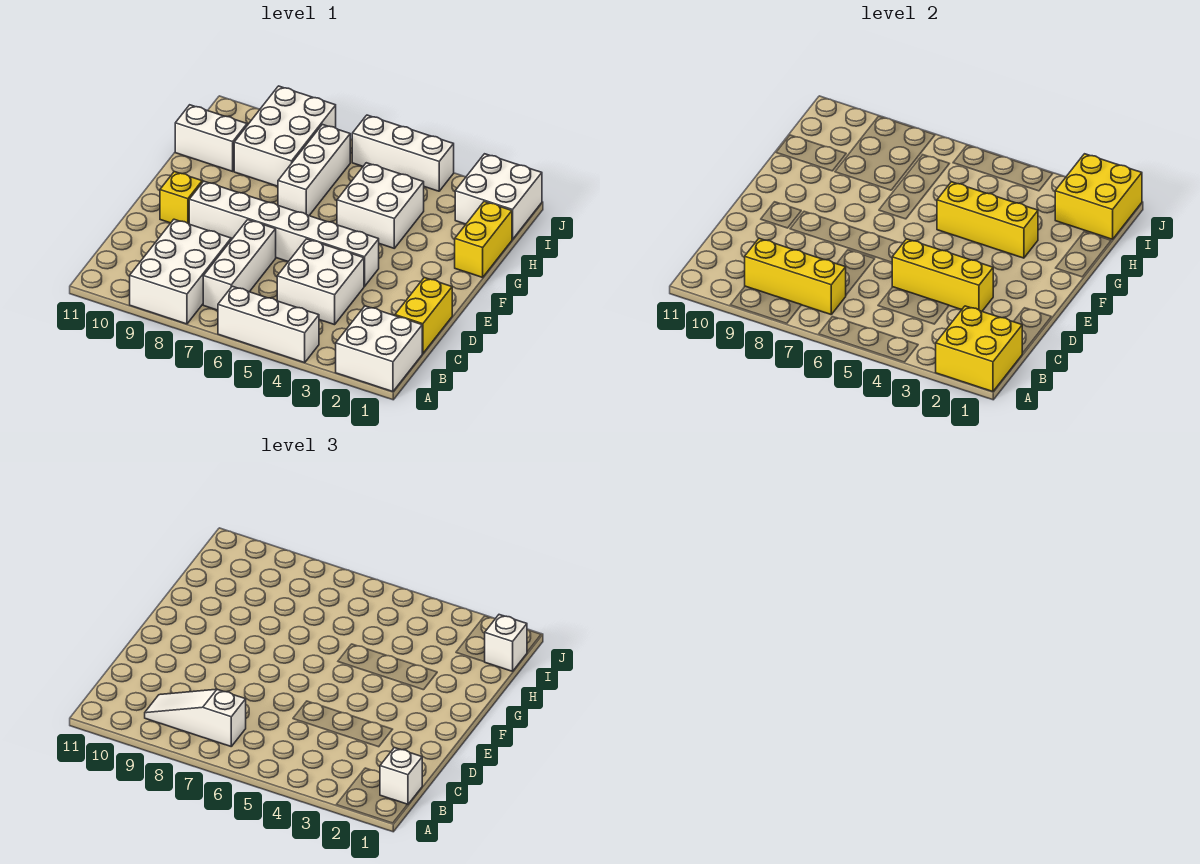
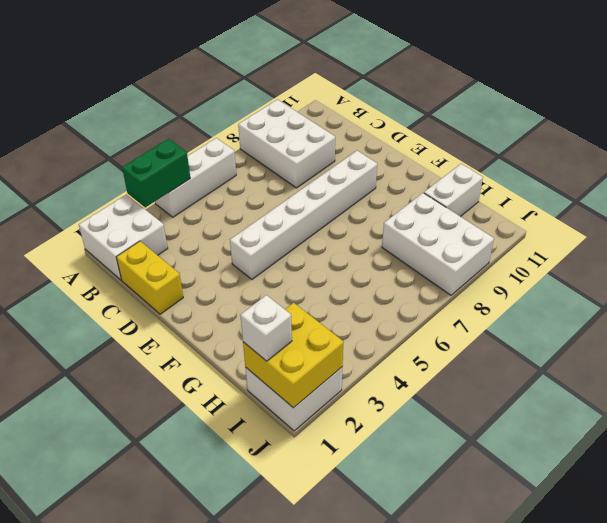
green 1x2 brick [122,139,190,207] -> none
none -> white 1x3 brick [203,220,276,310]
none -> white 2x2 brick [277,239,364,325]
none -> yellow 1x1 brick [160,172,202,224]

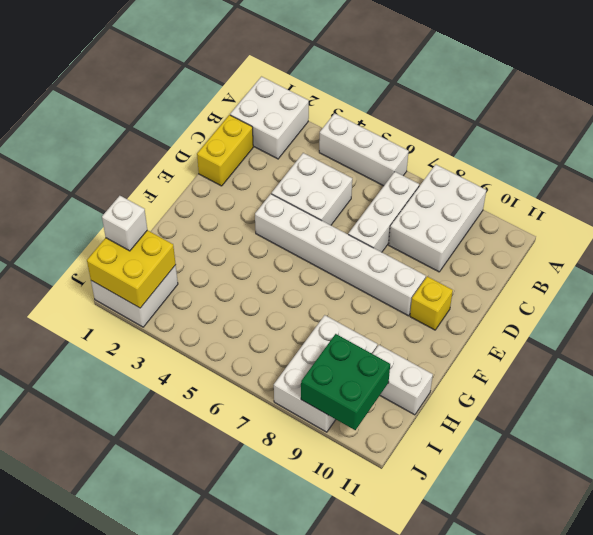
green 2x2 brick [301,334,390,430] -> none
none -> yellow 1x2 brick [455,202,512,277]
none -> white 2x2 brick [337,163,424,248]
none -> white 1x3 brick [278,124,350,216]

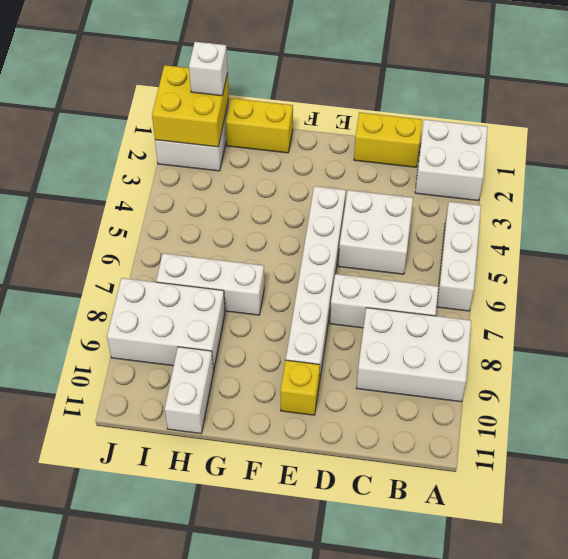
none -> white 2x2 brick [337,163,424,248]
none -> white 1x3 brick [352,115,454,191]
none -> yellow 2x2 brick [936,306,1022,392]

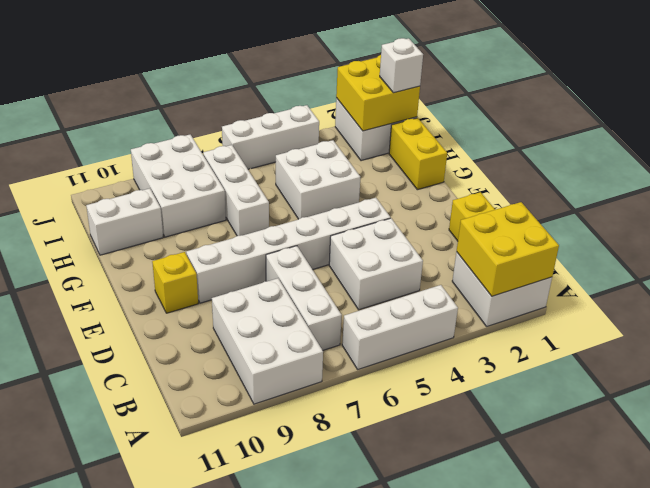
none -> yellow 1x3 brick [745,238,846,314]
none -> yellow 1x3 brick [892,239,993,311]
none -> yellow 1x3 brick [937,182,1038,258]

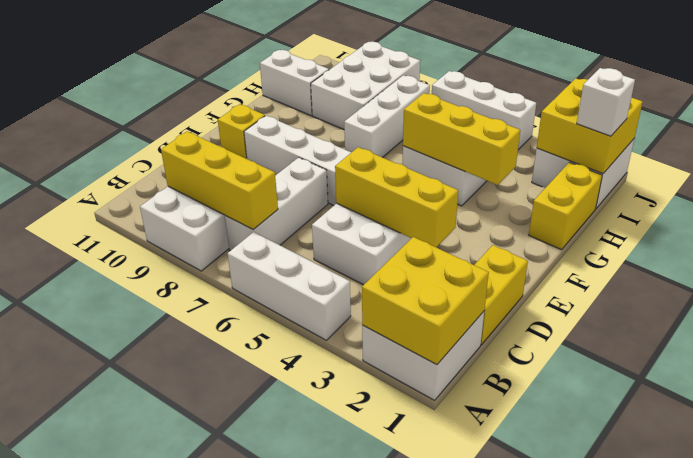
none -> white 1x1 brick [380,748,422,805]
none -> white 1x3 slope [145,689,246,746]

